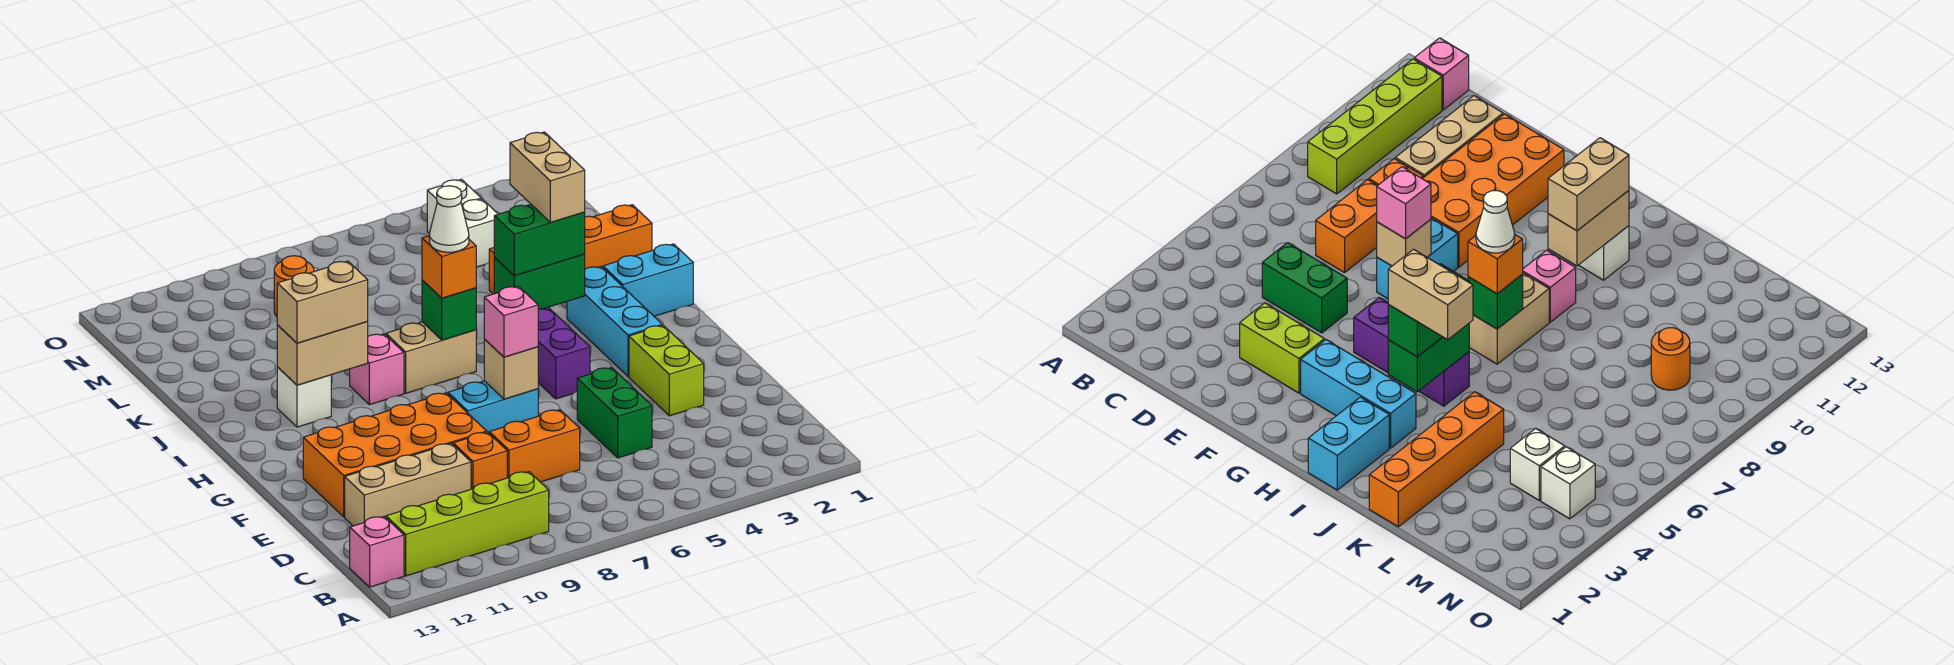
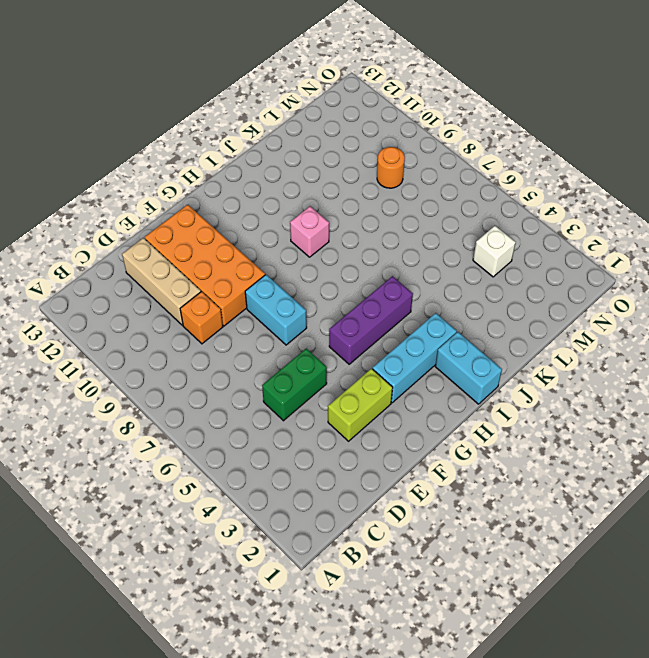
none -> lime 1x4 brick [386,472,549,576]
none -> pink 1x1 brick [350,517,404,587]
none -> orange 1x2 brick [489,410,580,482]

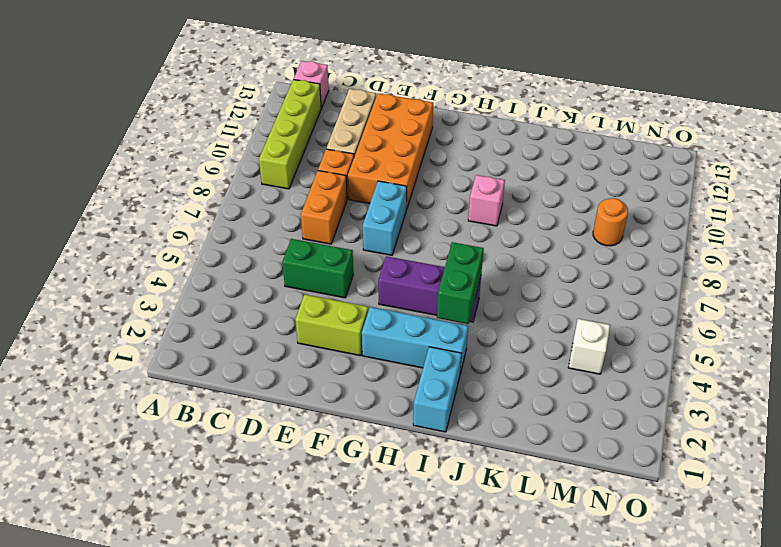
none -> tan 1x2 brick [386,322,476,393]
none -> white 1x1 brick [277,367,331,427]
none -> orange 1x4 brick [489,205,652,294]

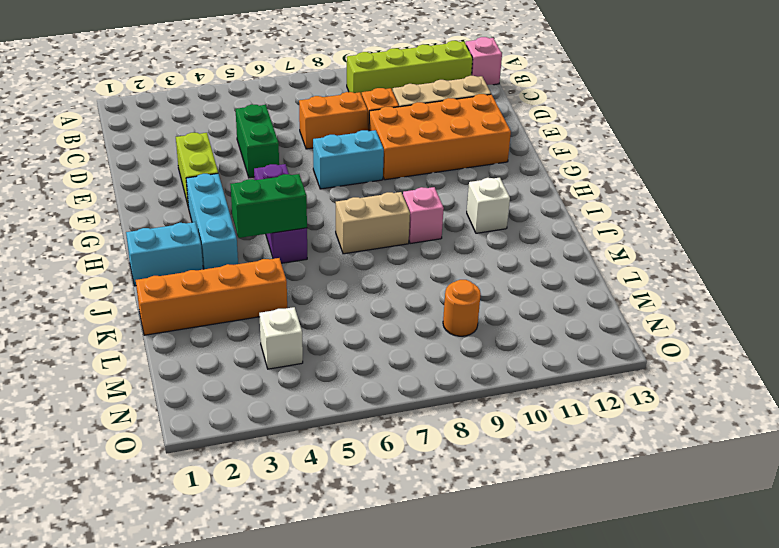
none -> white 1x1 brick [427,179,481,233]
none -> tan 1x1 brick [484,339,538,399]
none -> green 1x1 brick [422,280,476,340]

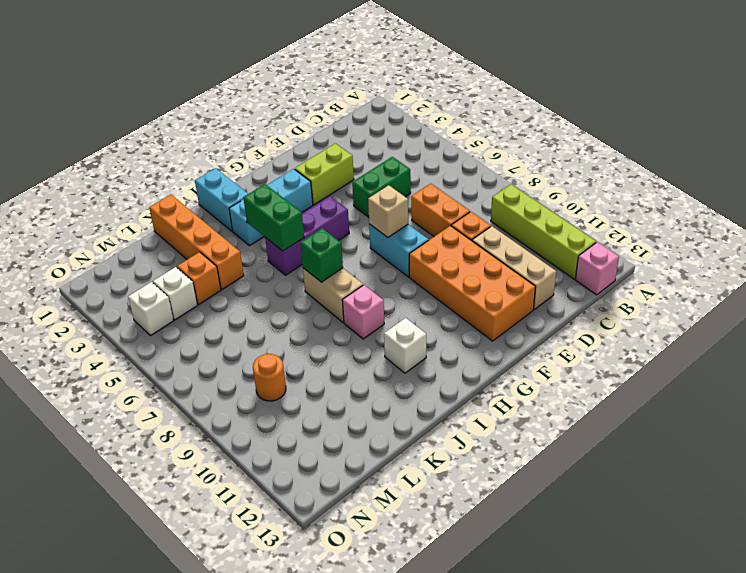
orange 1x1 brick [177,252,221,304] -> orange 1x1 brick moved to [422,236,476,298]
none -> tan 1x2 brick [277,322,368,385]
none -> pink 1x1 brick [484,286,538,357]
none -> green 1x2 brick [494,204,585,276]

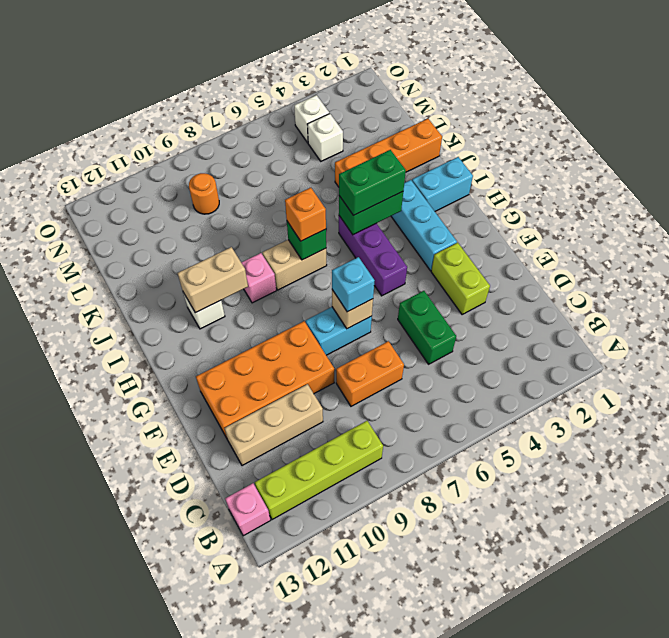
cyan 1x1 brick [332,257,375,312] -> pink 1x1 brick [484,286,538,357]
none -> orange 1x1 brick [453,432,507,489]
none -> tan 1x2 brick [277,261,368,343]
none -> tan 1x2 brick [510,132,585,222]

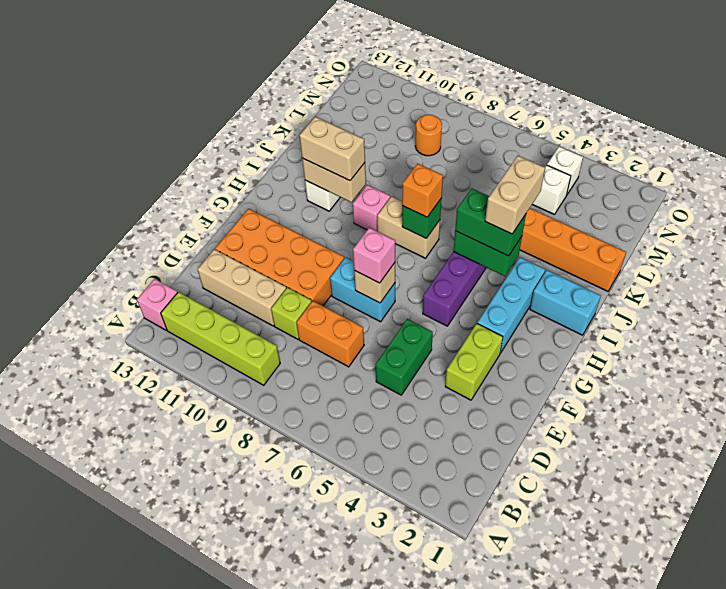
lime 1x1 brick [271,288,312,339] -> orange 1x1 brick [453,432,507,489]
none -> white 1x1 cone [429,186,469,252]

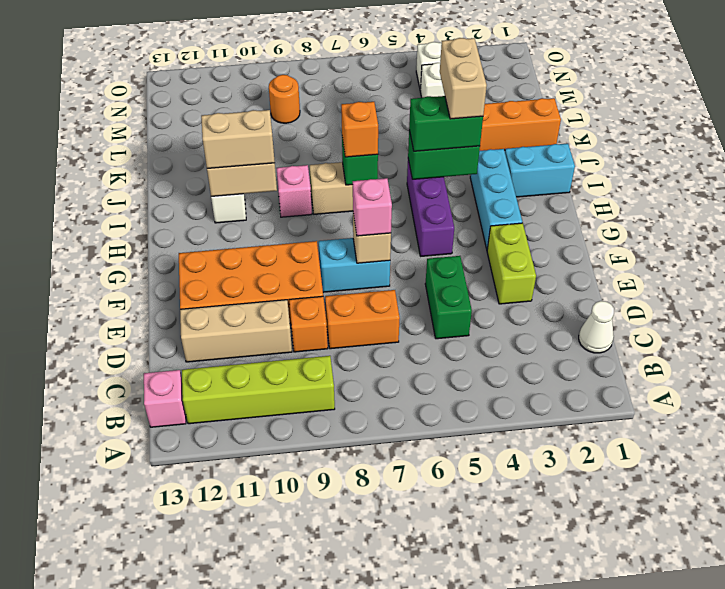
white 1x1 cone [579,301,614,353] -> white 1x1 cone moved to [429,186,469,252]

